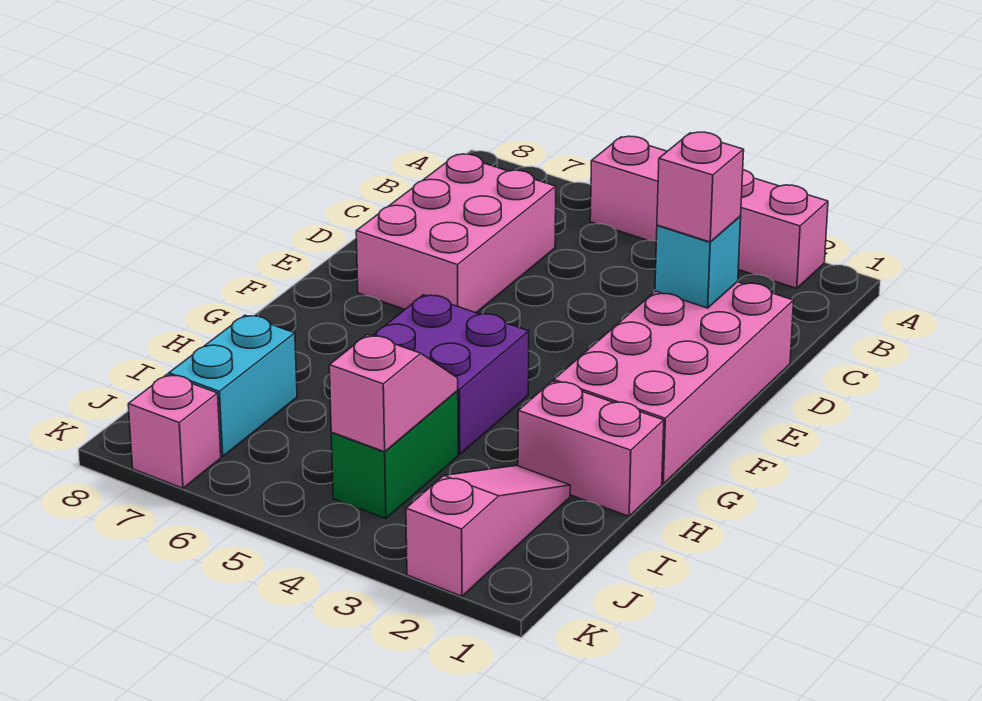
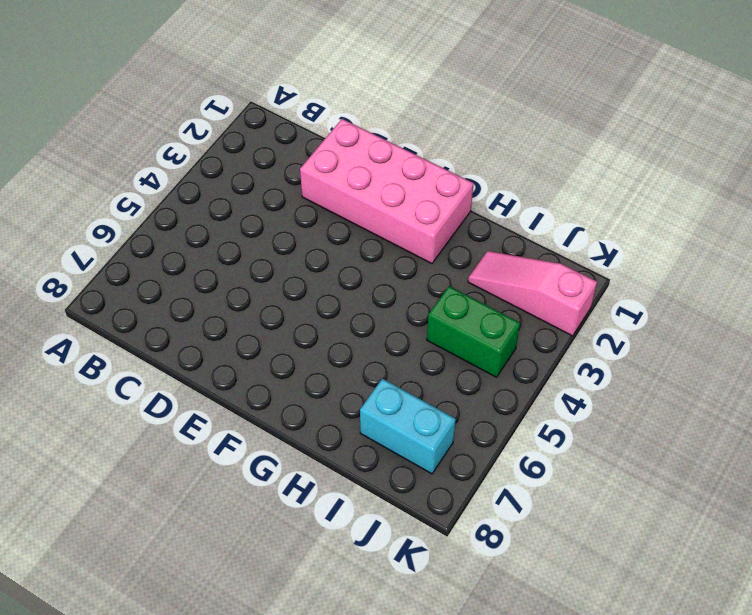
none -> pink 1x4 brick [590,136,828,288]
none -> pink 2x3 brick [356,154,556,313]
none -> purple 2x2 brick [373,295,529,455]

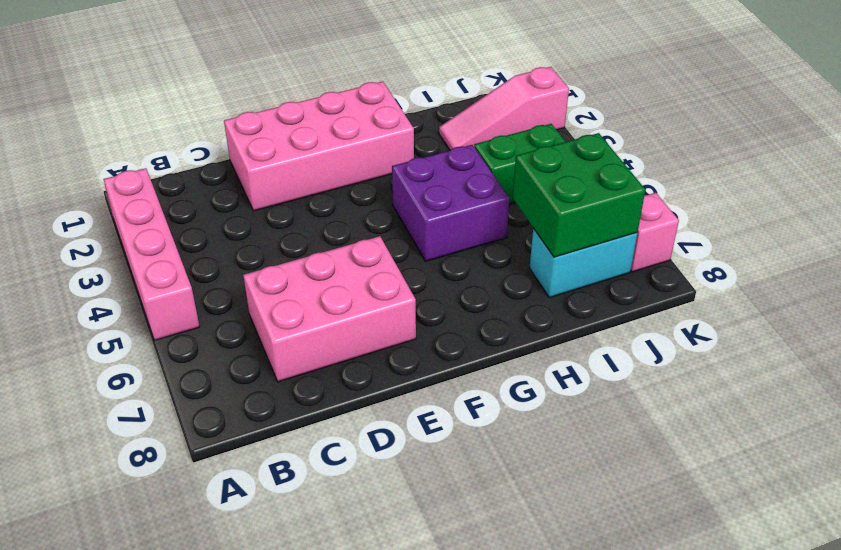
green 2x2 brick [513,133,645,257] -> none
none -> pink 1x2 brick [518,381,664,516]
none -> cyan 1x1 brick [655,217,741,308]
none -> pink 1x2 slope [329,335,458,452]

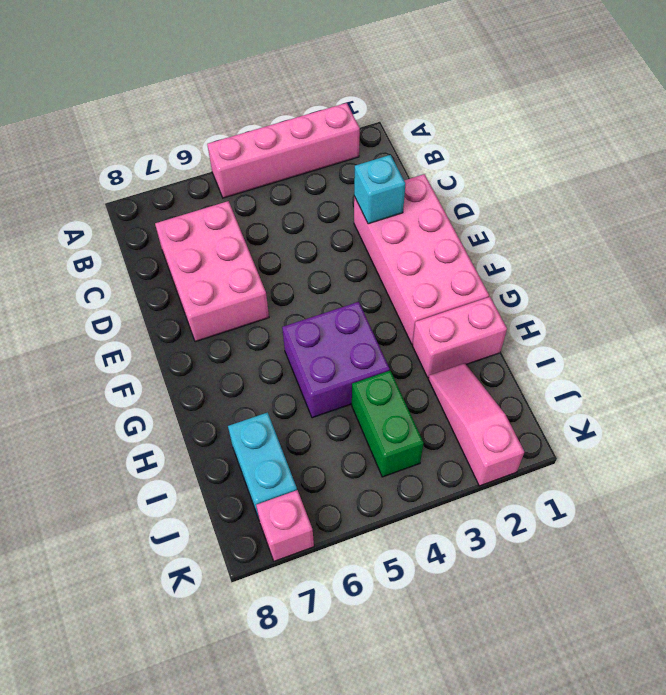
none -> pink 1x2 slope [329,335,458,452]
none -> pink 1x1 brick [657,132,744,242]

